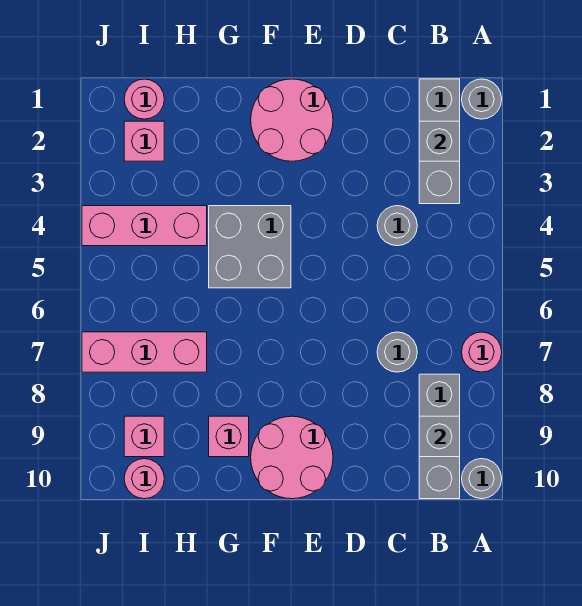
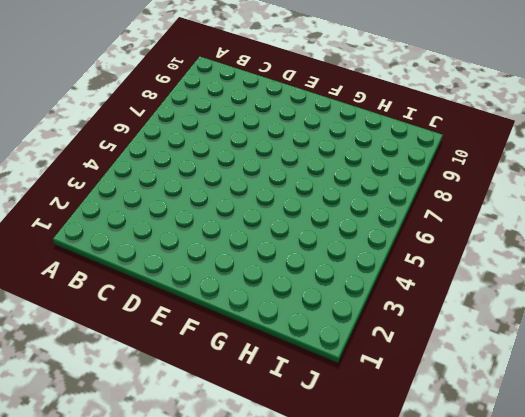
none -> grey 1x1 round brick [462,79,502,119]
none -> pink 1x1 round brick [462,332,502,372]
none -> grey 1x1 round brick [462,459,502,499]

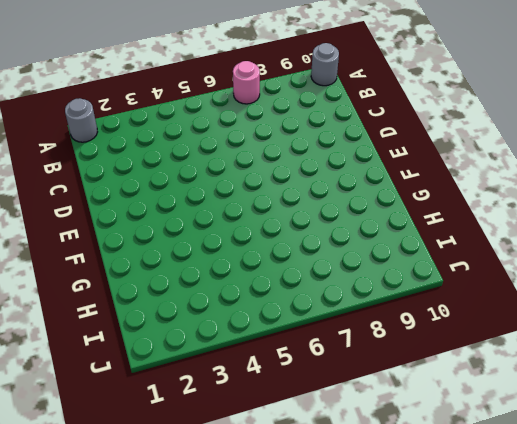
none -> grey 1x3 brick [419,79,460,204]
none -> grey 1x3 brick [419,374,460,499]
none -> grey 1x1 round brick [377,206,417,246]

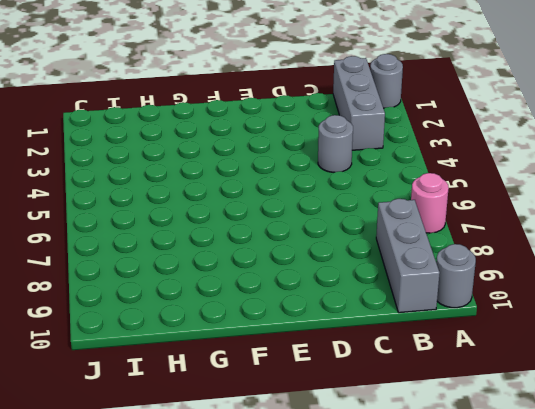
none -> grey 1x1 round brick [377,332,417,372]
none -> pink 2x2 round brick [251,79,333,161]
none -> pink 2x2 round brick [251,416,333,499]

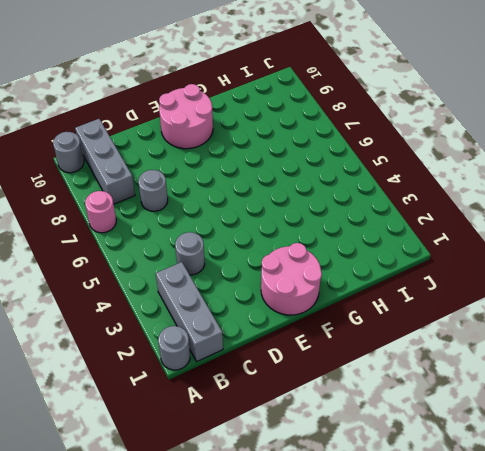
none -> grey 2x2 brick [209,206,291,288]
none -> pink 1x1 brick [209,416,249,457]
none -> pink 1x3 brick [82,206,207,246]

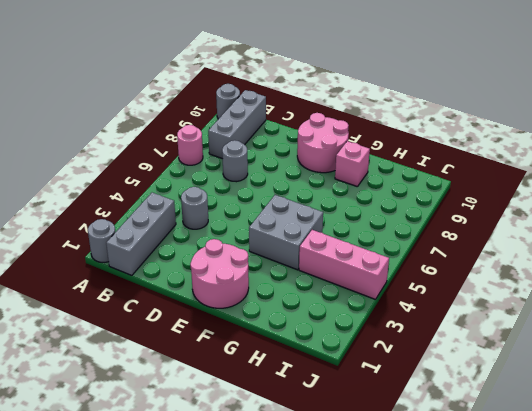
none -> pink 1x3 brick [82,332,207,372]
none -> pink 1x1 round brick [124,79,164,119]
none -> pink 1x1 brick [124,121,164,161]

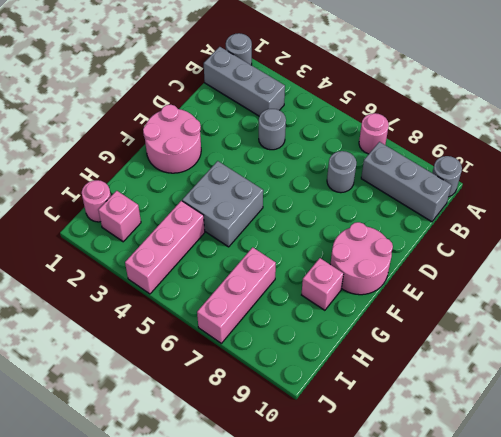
none -> pink 1x1 brick [124,416,164,457]
none -> pink 1x1 round brick [124,459,164,499]
none -> grey 1x1 brick [419,121,460,161]

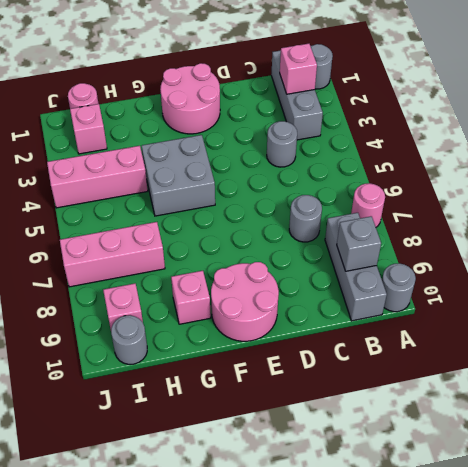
pink 1x1 brick [280,44,317,94] -> grey 1x1 brick [419,121,460,161]
grey 1x1 round brick [111,315,147,364] -> pink 1x1 round brick [124,459,164,499]

